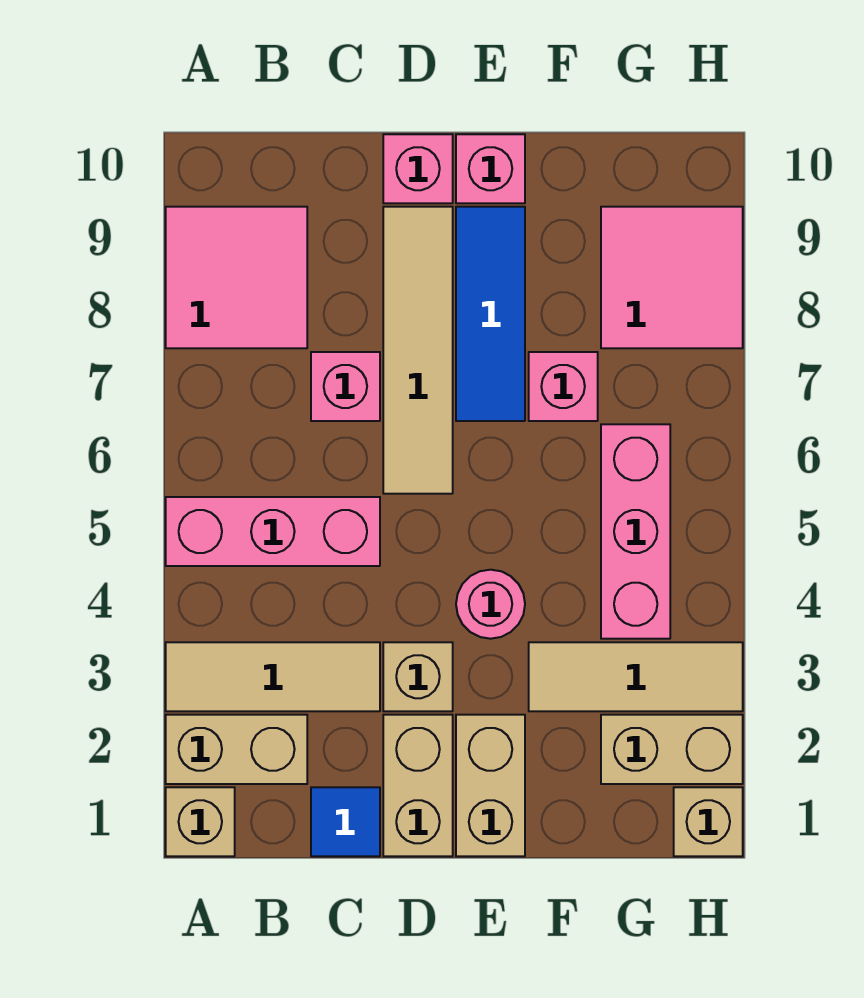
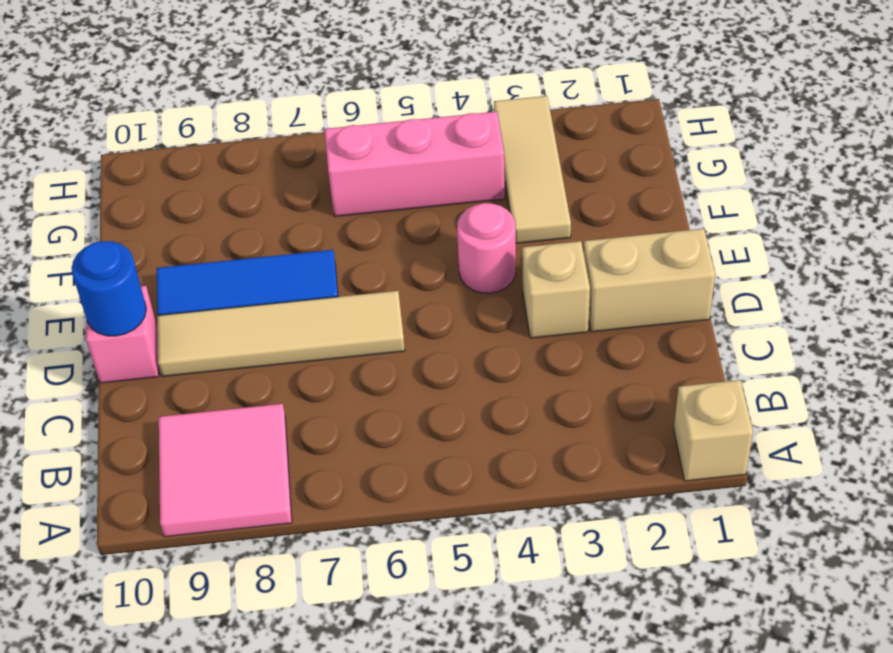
blue 1x1 round brick [72,241,146,336] -> none
none -> tan 1x2 brick [166,715,307,784]
none -> tan 1x3 tile [166,642,380,711]
none -> pink 1x3 brick [166,497,380,566]

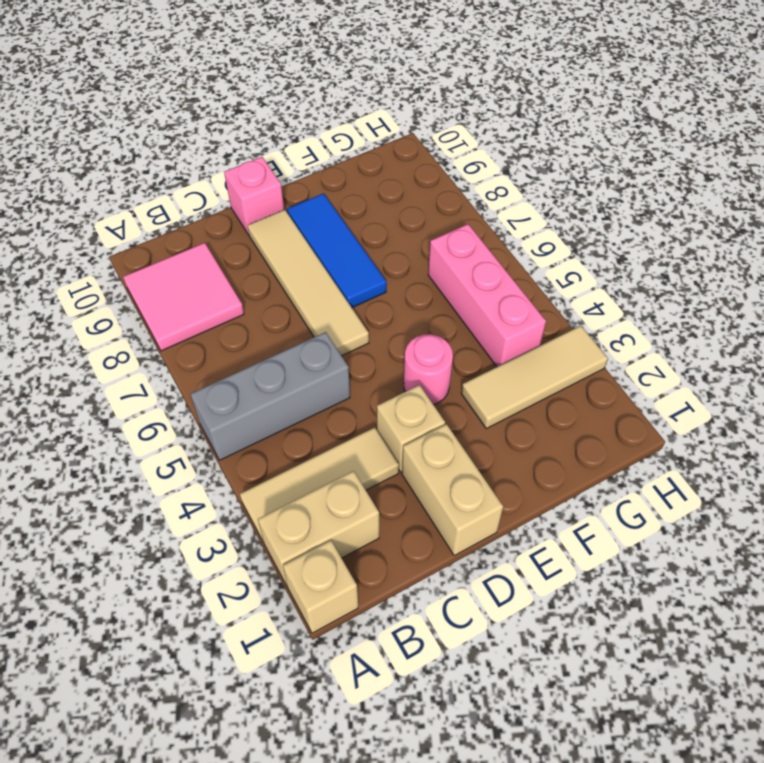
grey 1x3 brick [190,332,350,460] -> pink 1x3 brick [166,497,380,566]
none -> blue 1x1 tile [311,787,380,856]
none -> pink 1x1 brick [311,352,380,421]
none -> tan 1x2 brick [456,715,525,856]

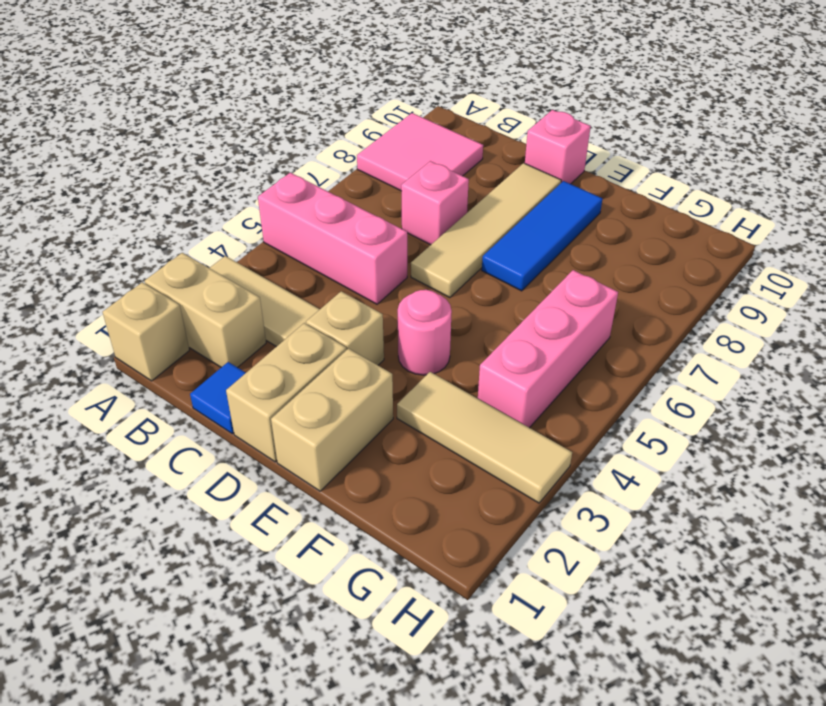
none -> pink 1x1 brick [456,134,525,203]
none -> pink 1x1 brick [529,352,598,421]
none -> tan 1x2 brick [601,715,743,784]

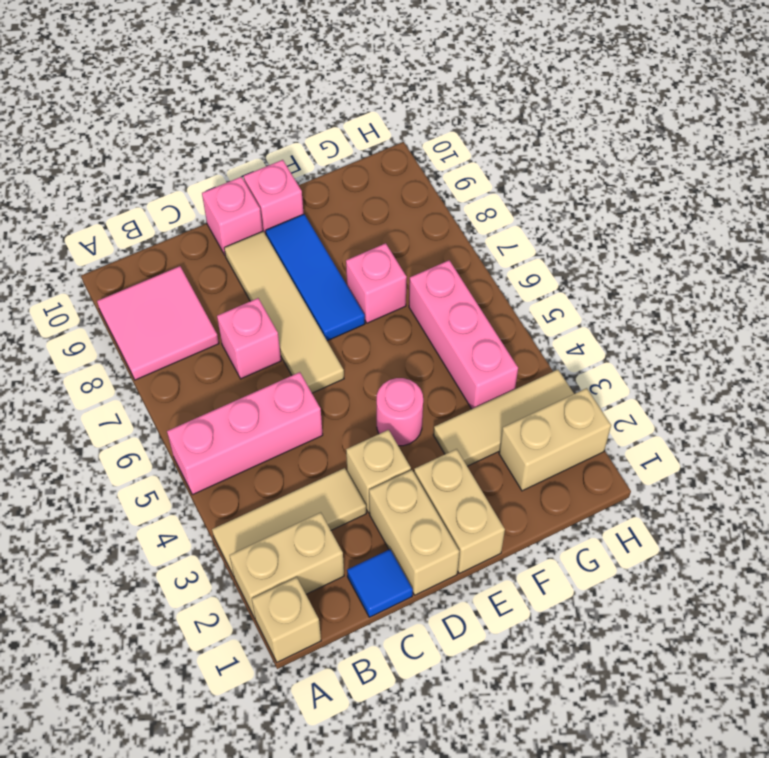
none -> pink 2x2 tile [601,207,743,348]
none -> tan 1x1 brick [674,787,743,856]

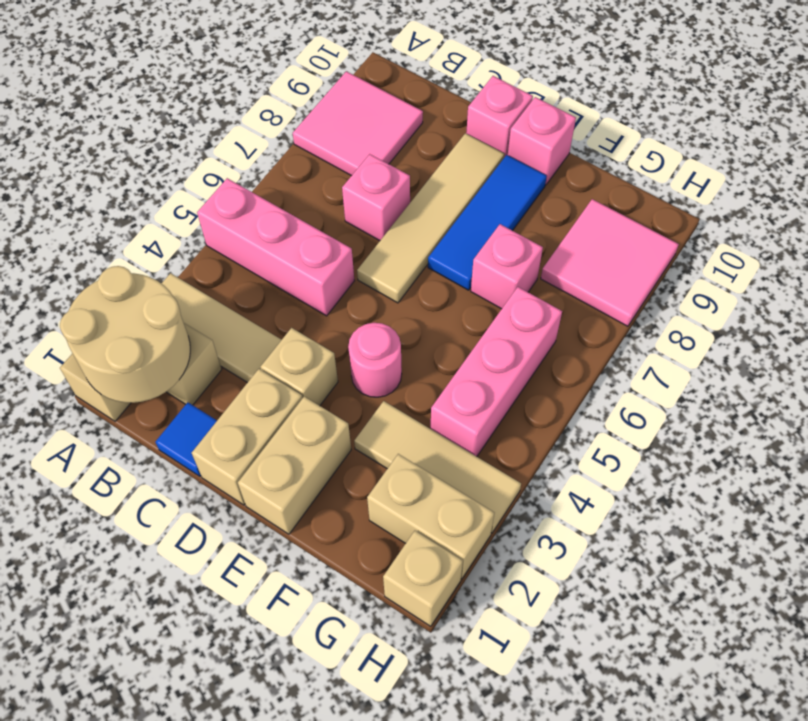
tan 2x2 round brick [60,266,190,403] -> none

